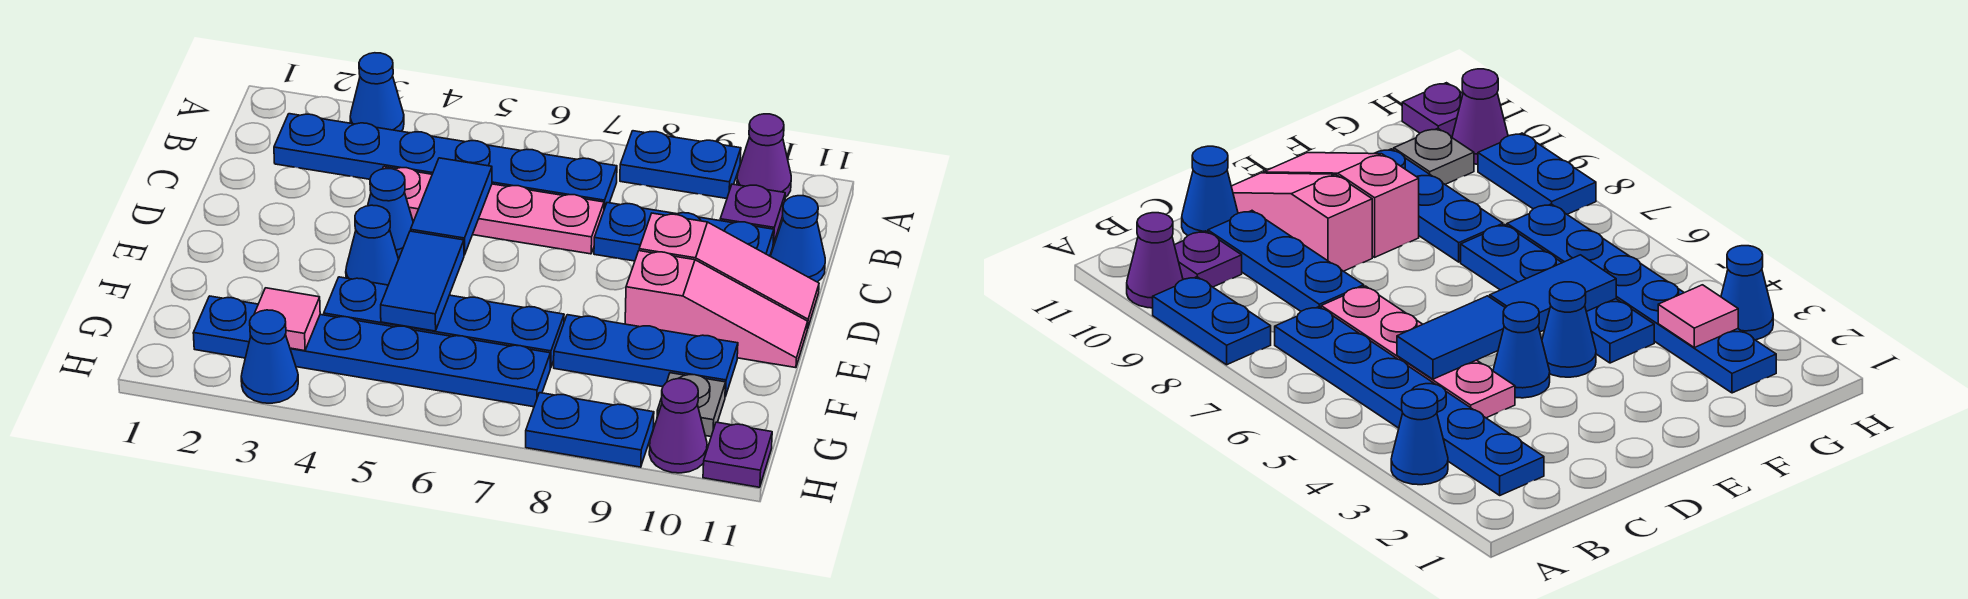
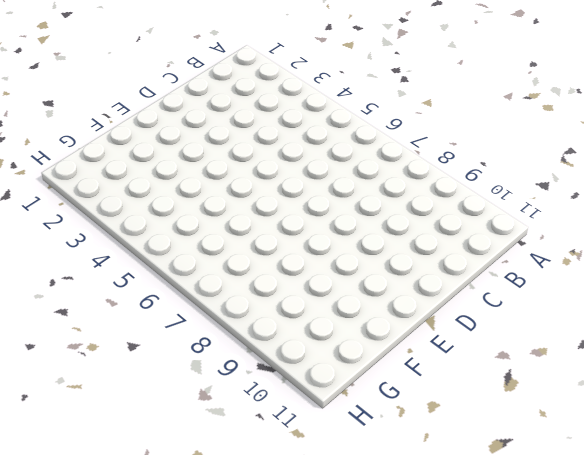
none -> blue 1x1 cone [350,53,404,131]
none -> blue 1x2 plate [620,131,741,198]
none -> purple 1x1 cone [737,114,791,197]

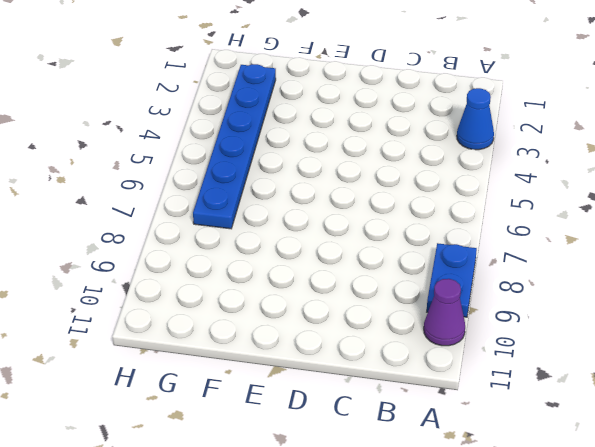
none -> blue 1x6 plate [274,114,617,209]
none -> purple 1x1 plate [720,184,785,244]
none -> pink 1x4 plate [383,167,604,254]

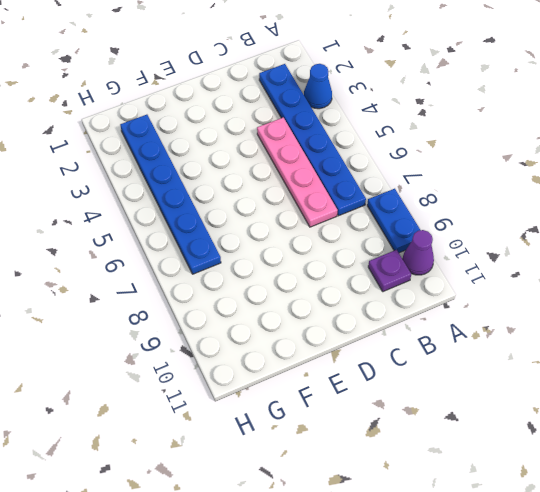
none -> blue 1x3 plate [594,203,774,261]
none -> blue 1x1 cone [771,196,825,282]
none -> blue 1x1 cone [368,169,413,258]

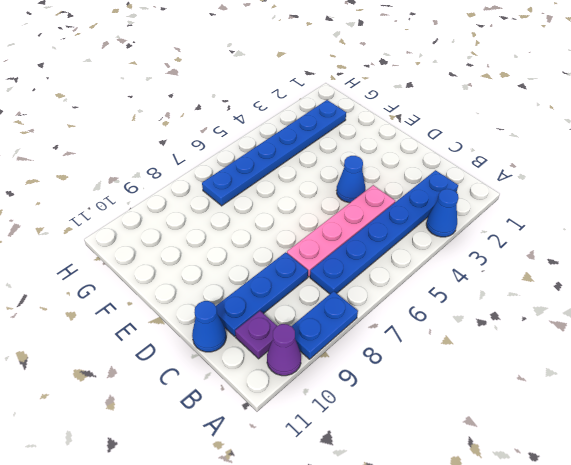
none -> pink 1x3 slope [639,213,819,329]
none -> blue 1x1 cone [346,205,399,285]
none -> pink 1x3 slope [625,251,808,368]

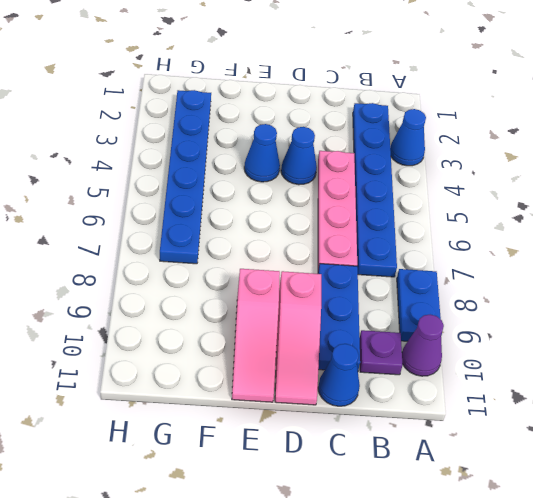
none -> blue 1x4 plate [324,277,564,368]
none -> blue 1x3 plate [554,315,738,397]
none -> grey 1x1 plate [657,373,726,437]

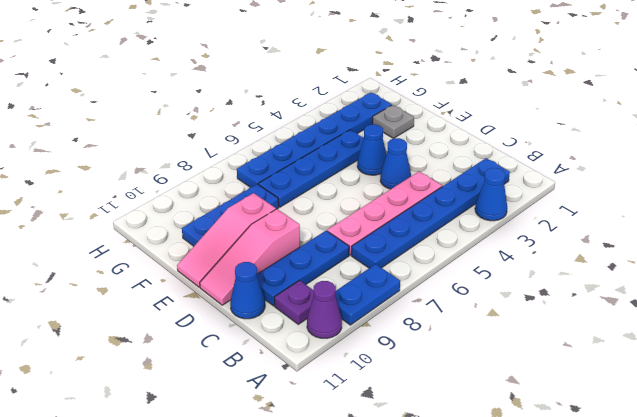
grey 1x1 plate [372,105,414,139] -> grey 1x1 plate moved to [657,373,726,437]
none -> blue 1x1 cone [241,310,298,403]
none -> blue 1x2 plate [526,393,654,467]
none -> purple 1x1 cone [649,379,707,473]

